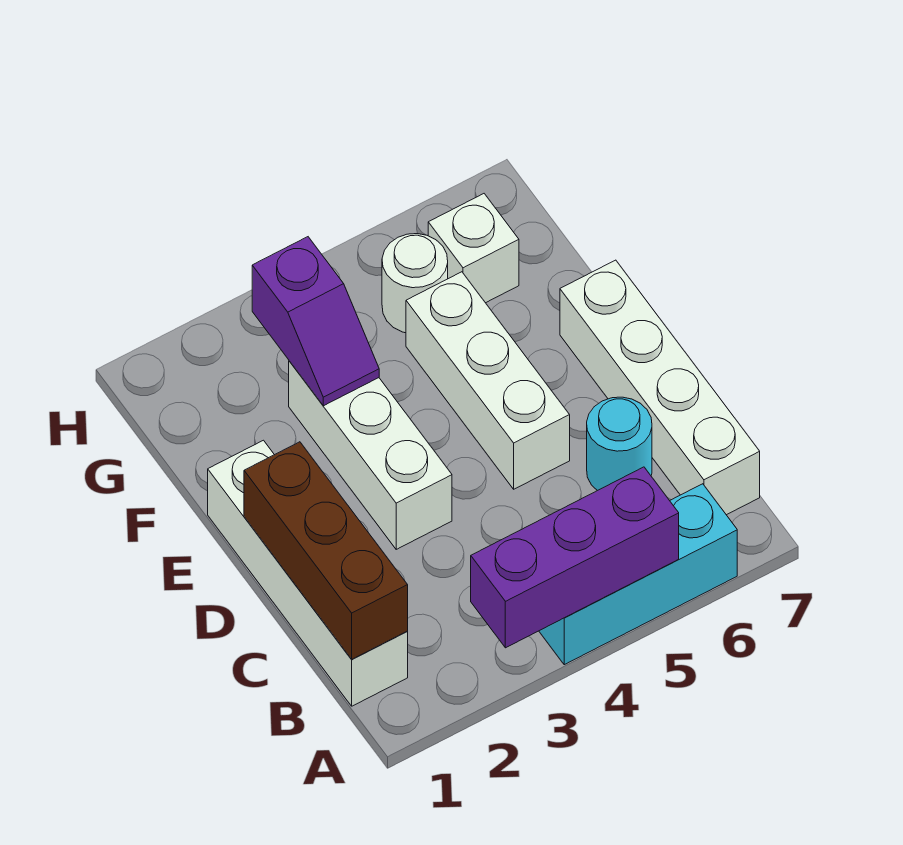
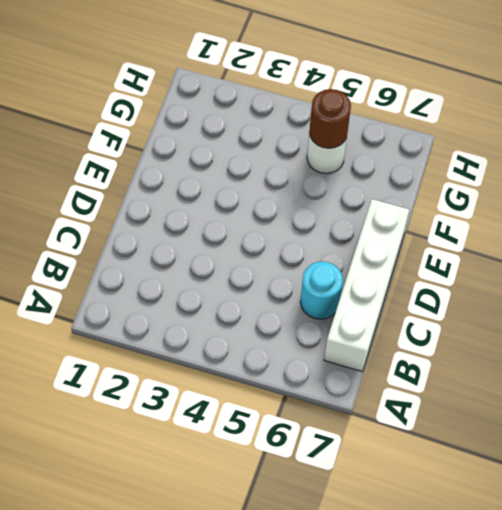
brown 1x1 round brick [309,89,351,148] -> none
none -> cyan 1x3 brick [539,484,737,665]
none -> white 1x4 brick [208,440,408,706]

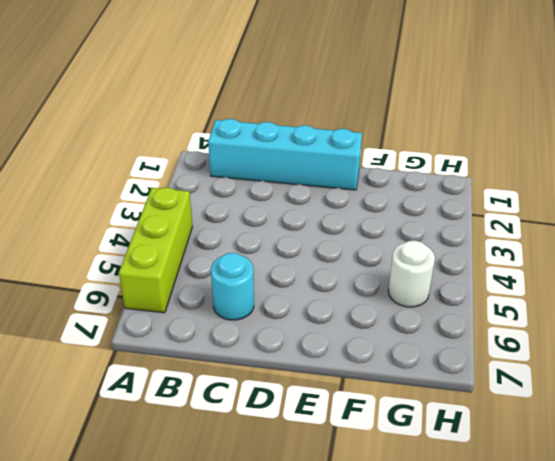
lime 1x3 brick [119,187,192,313] -> cyan 1x3 brick [539,484,737,665]
cyan 1x4 brick [208,119,362,190] -> white 1x4 brick [208,440,408,706]
none -> white 1x4 brick [560,260,760,515]
none -> white 1x3 brick [289,361,452,549]

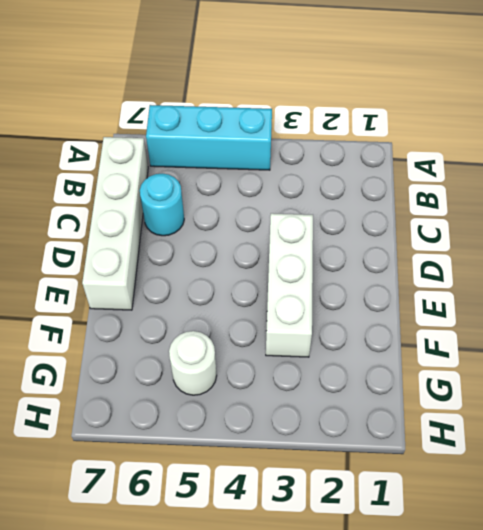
none -> white 1x4 brick [208,440,408,706]
none -> white 1x3 brick [406,272,570,489]

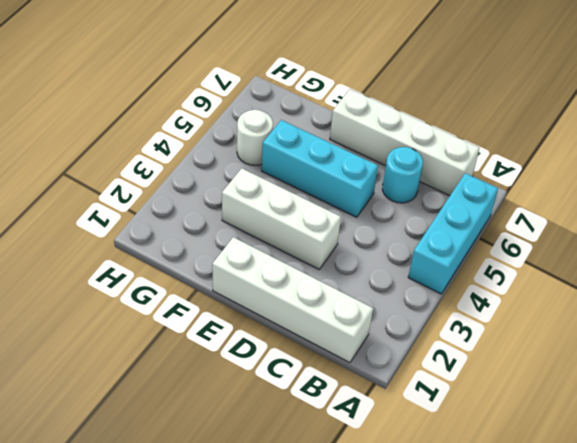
cyan 1x3 brick [262,120,378,217] -> white 1x3 brick [406,272,570,489]
none -> white 1x1 brick [428,194,519,303]
none -> purple 1x3 brick [471,467,679,648]

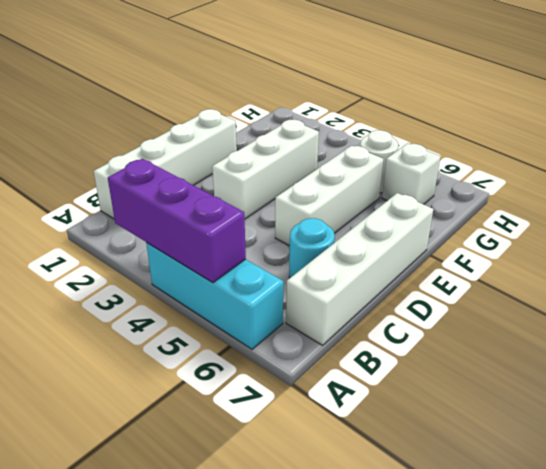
none -> brown 1x3 brick [244,442,408,659]
none -> purple 1x2 slope [252,237,379,406]

